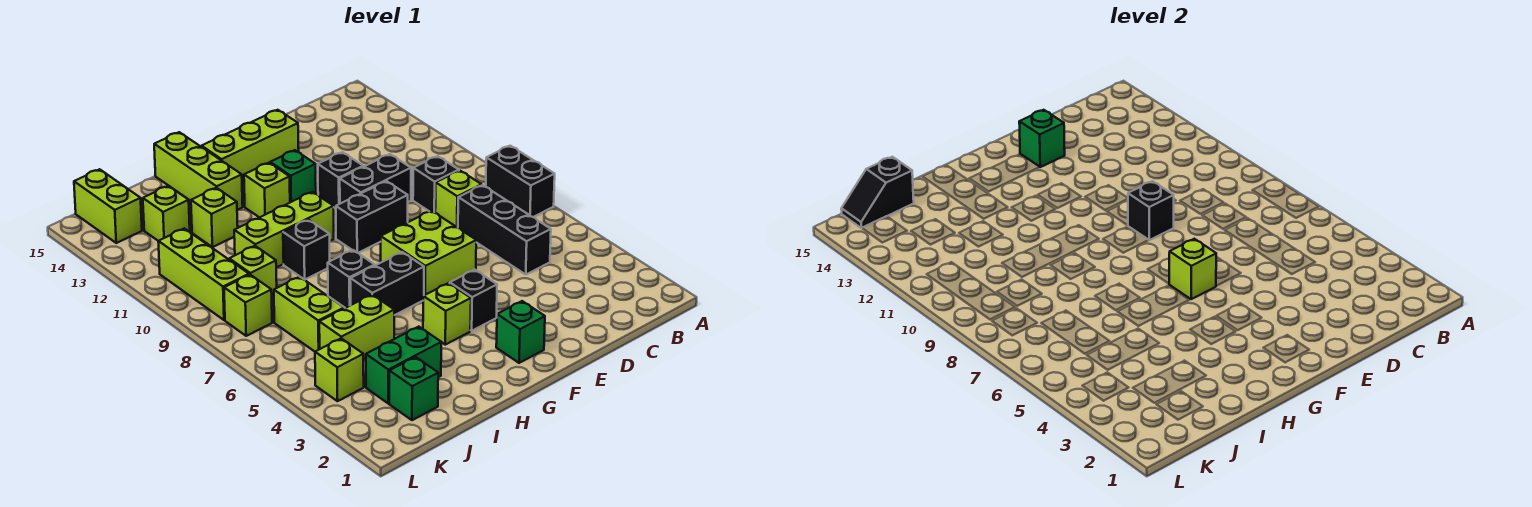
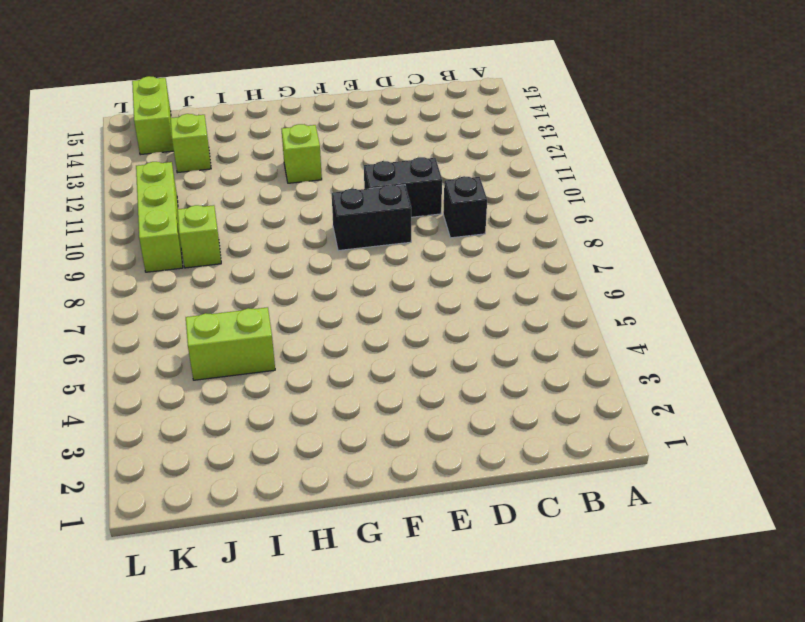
none -> black 1x2 brick [486,146,555,217]
none -> black 1x3 brick [458,185,551,274]
none -> lime 1x1 brick [435,171,482,228]
none -> lime 2x2 brick [381,211,476,295]

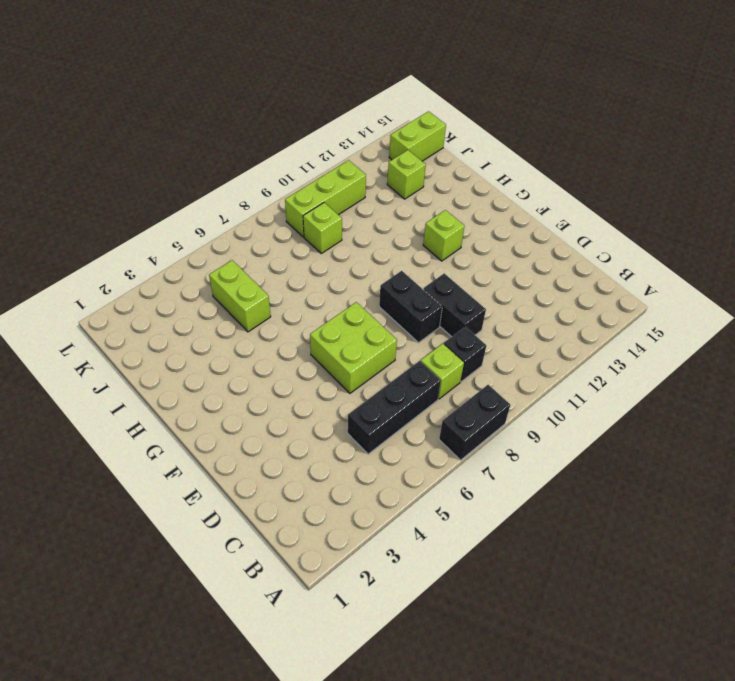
none -> black 1x1 brick [318,152,363,208]
none -> lime 1x3 brick [201,110,299,183]
none -> green 1x1 brick [496,301,545,363]
none -> black 1x1 brick [450,270,497,331]

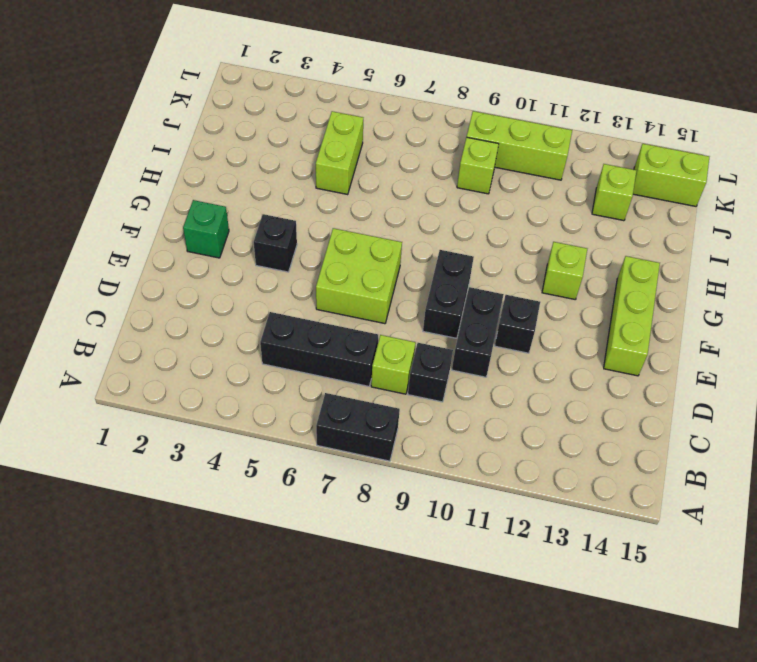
none -> green 1x1 brick [270,150,316,202]
none -> lime 1x1 brick [423,283,471,345]
none -> black 1x2 brick [350,252,424,315]
none -> lime 1x3 brick [234,192,334,268]

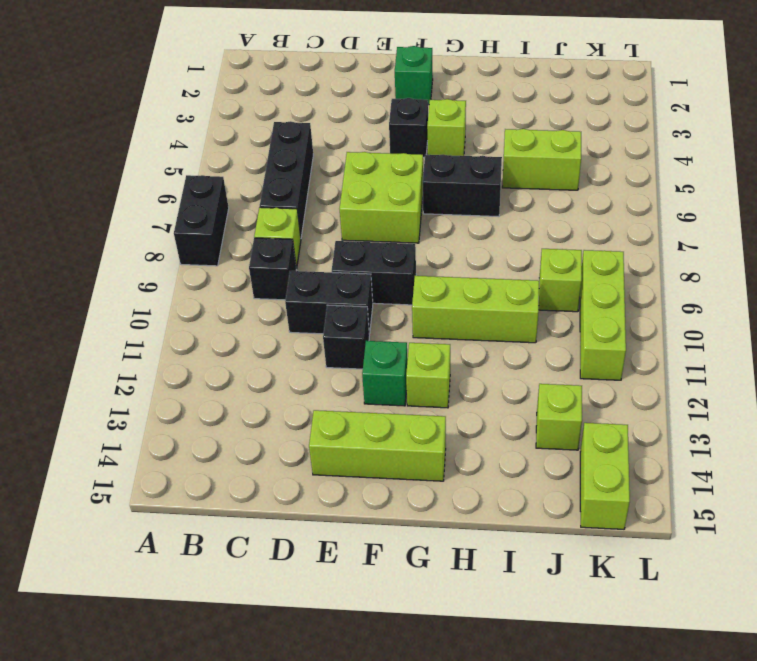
none -> black 1x1 brick [328,250,375,308]
none -> black 1x1 brick [283,220,330,280]
none -> lime 1x3 brick [154,132,243,210]
none -> green 1x2 brick [366,327,441,403]

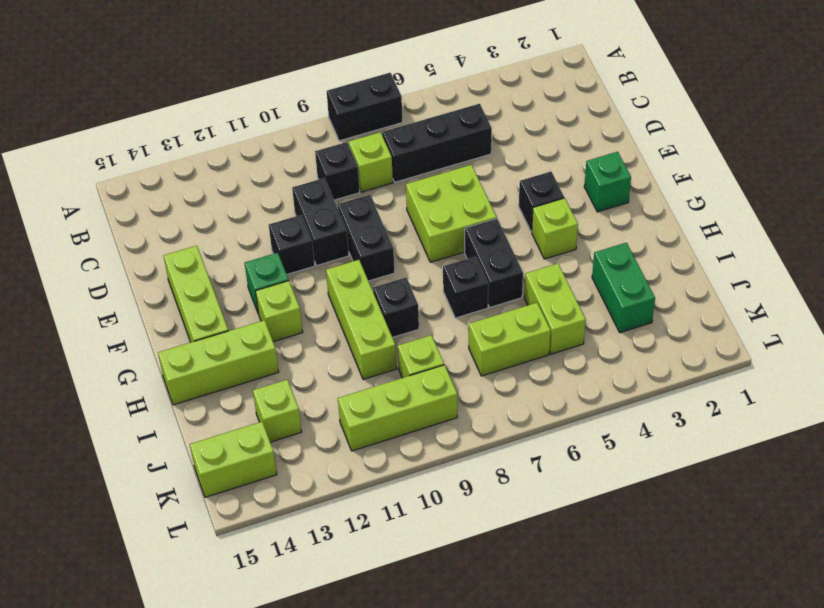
none -> lime 1x1 brick [191,188,238,247]
none -> green 1x1 brick [389,357,438,420]
none -> lime 1x1 brick [315,338,364,401]
none -> lime 1x1 brick [224,275,272,336]

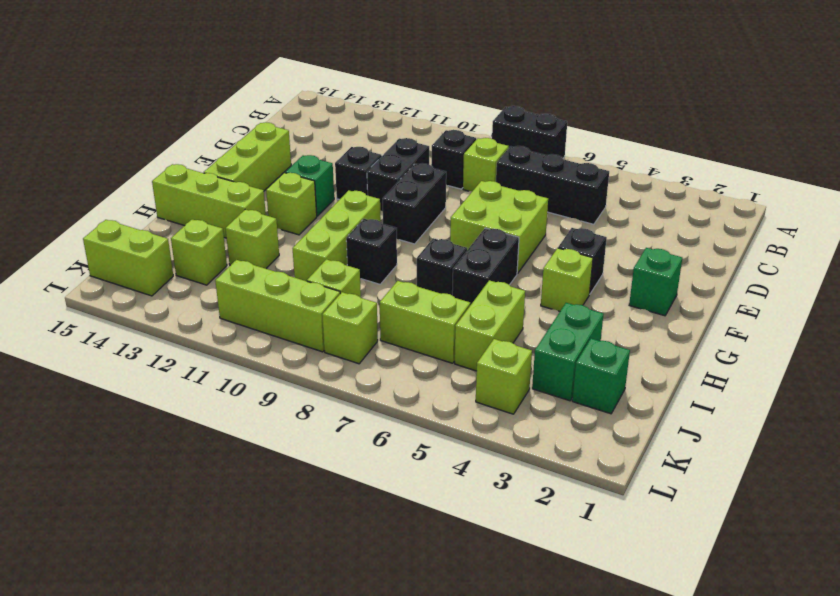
none -> black 1x1 brick [1128,181,1174,240]
none -> green 1x1 brick [1019,110,1065,167]
none -> lime 1x1 brick [1169,239,1216,299]
none -> black 1x2 slope [841,157,914,228]

